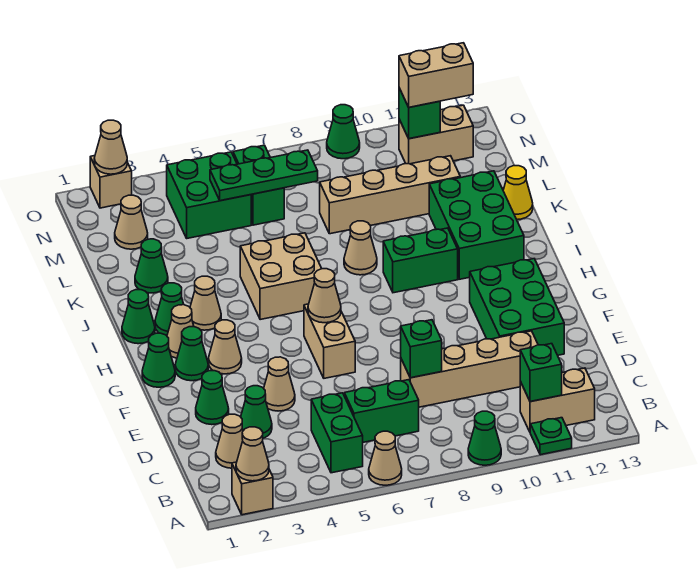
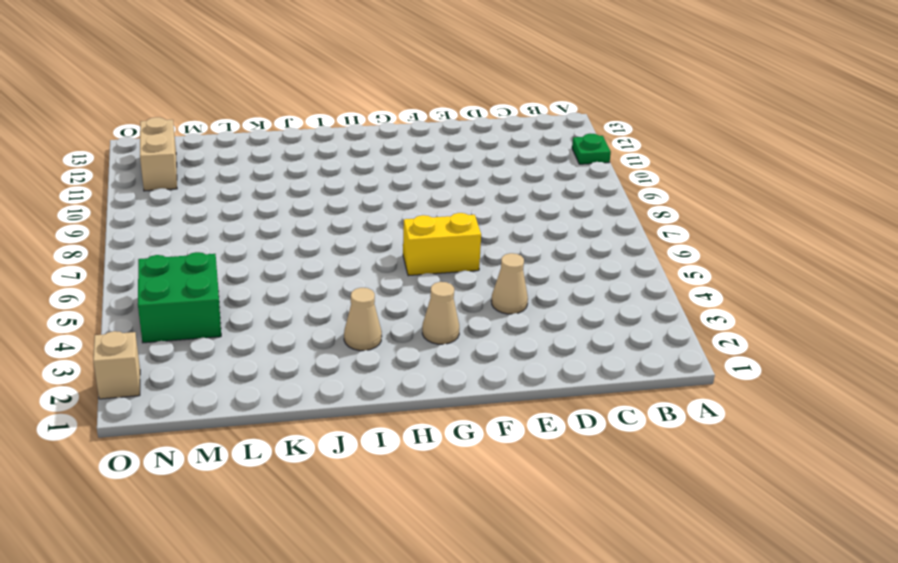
yellow 1x2 brick [403,213,481,276] -> tan 1x2 brick [304,304,355,378]
none -> tan 1x1 brick [232,462,273,515]
none -> tan 1x1 cone [369,431,402,485]
none -> green 1x1 cone [468,411,501,465]
none -> green 1x2 brick [311,393,363,473]

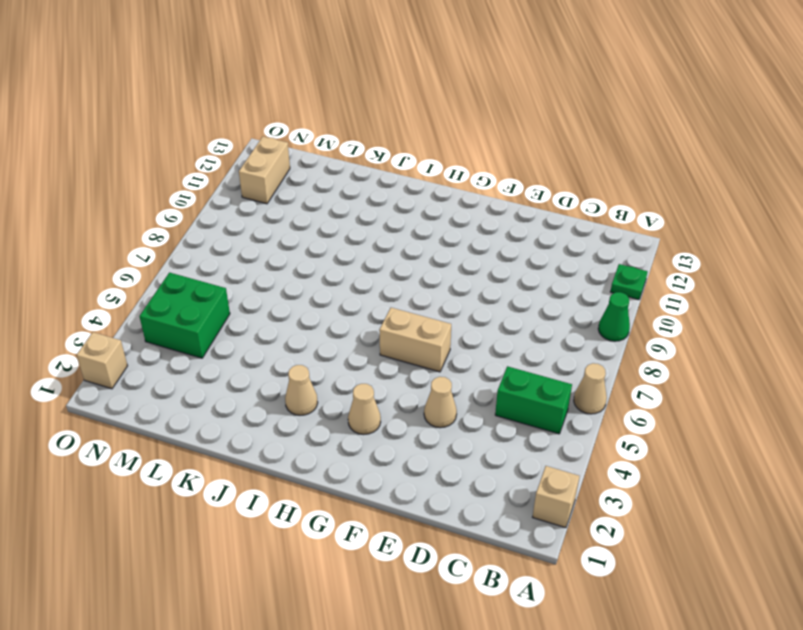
none -> tan 1x2 brick [520,368,595,432]
none -> tan 1x1 cone [216,414,243,468]
none -> green 1x2 brick [344,380,419,442]
none -> green 1x1 cone [241,386,272,438]

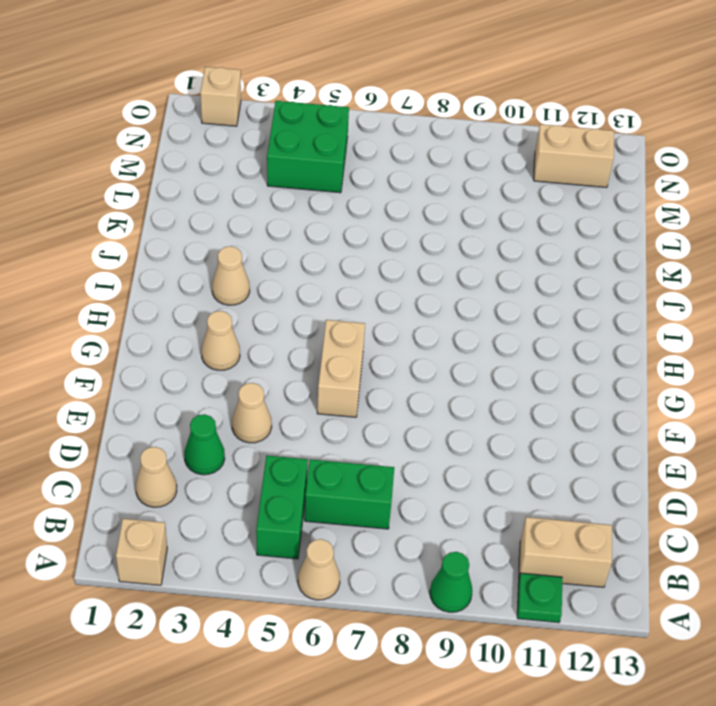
none -> tan 1x4 brick [401,331,538,407]
none -> green 1x1 cone [196,371,229,425]
none -> green 2x3 brick [470,259,564,355]
none -> green 1x1 cone [142,333,175,387]

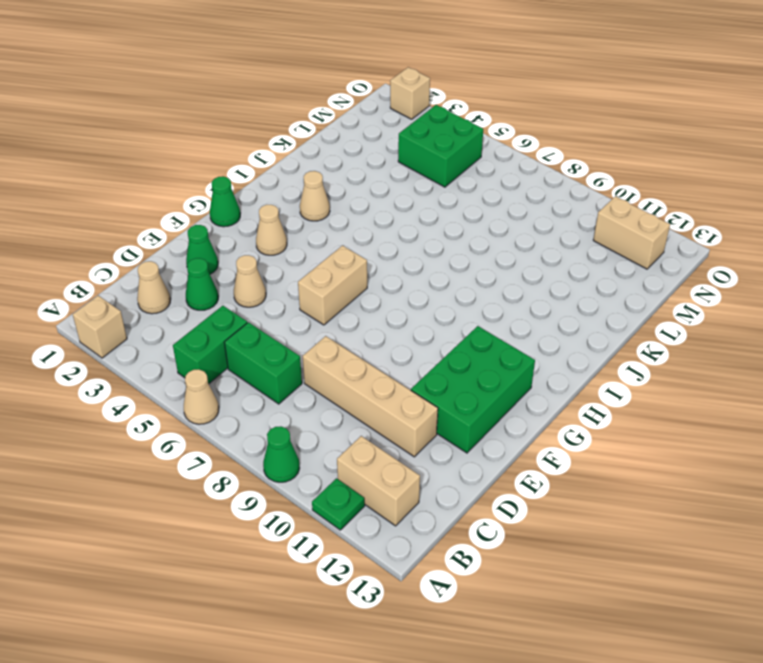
none -> green 1x1 cone [175,327,208,381]
none -> tan 1x1 cone [167,305,194,358]
none -> green 1x1 cone [122,290,155,344]
none -> green 1x1 cone [155,283,184,336]

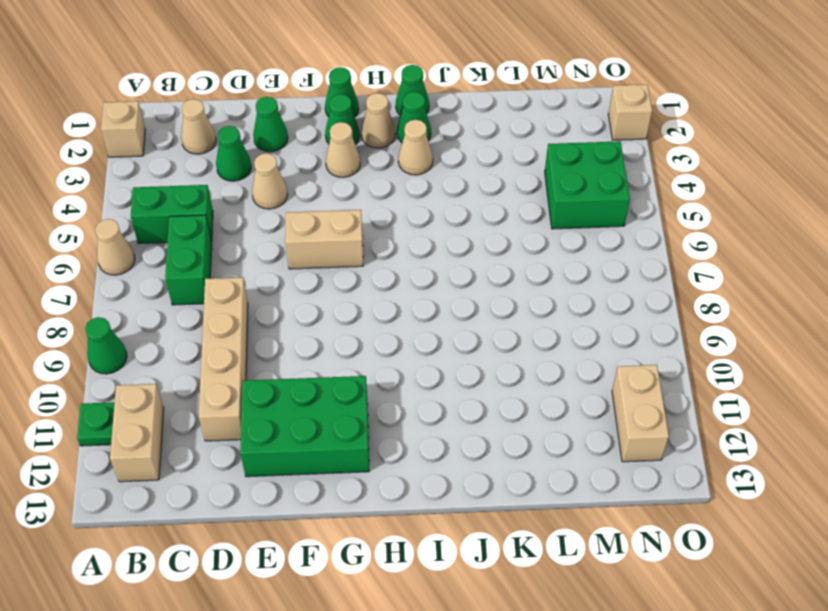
none -> tan 2x2 brick [240,233,322,320]
none -> green 1x2 brick [383,228,458,293]
none -> green 2x3 brick [429,171,524,279]
none -> tan 1x1 cone [344,221,377,275]

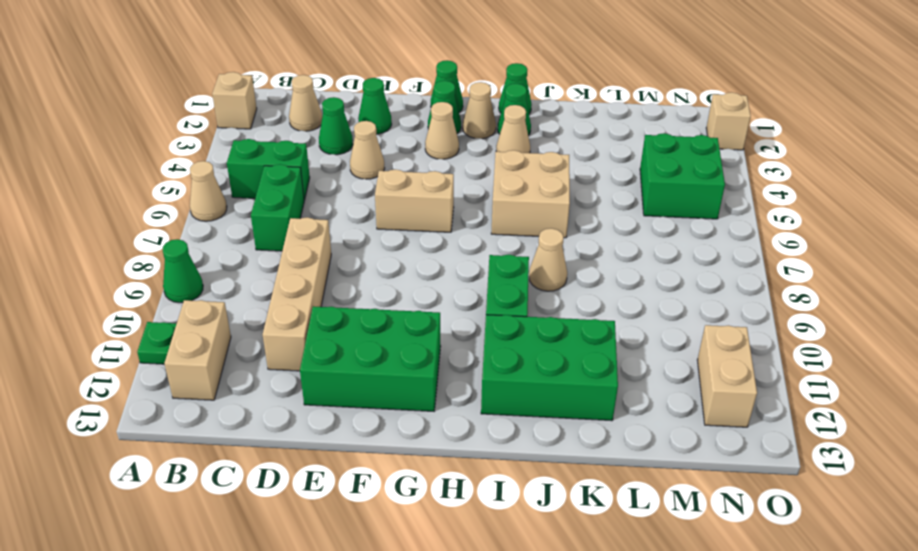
none -> green 1x1 cone [135,239,168,293]
none -> yellow 1x1 cone [503,166,533,219]
none -> tan 1x4 brick [320,156,460,234]
none -> tan 1x1 cone [115,195,148,249]

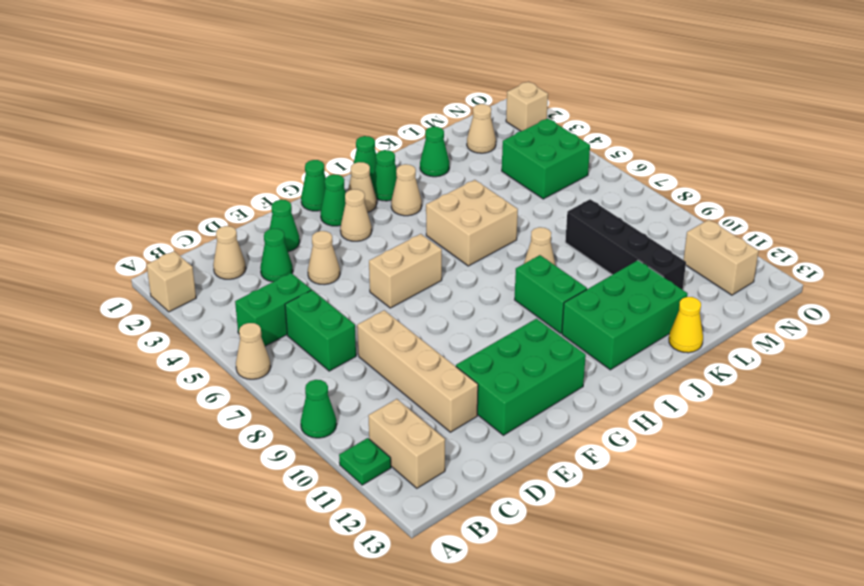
black 1x4 brick [565,199,686,290] -> tan 1x4 brick [320,156,460,234]
none -> green 1x2 brick [233,145,284,225]
none -> green 1x1 cone [327,105,360,159]
none -> tan 1x1 cone [236,427,269,481]
none -> green 1x1 brick [520,344,562,402]

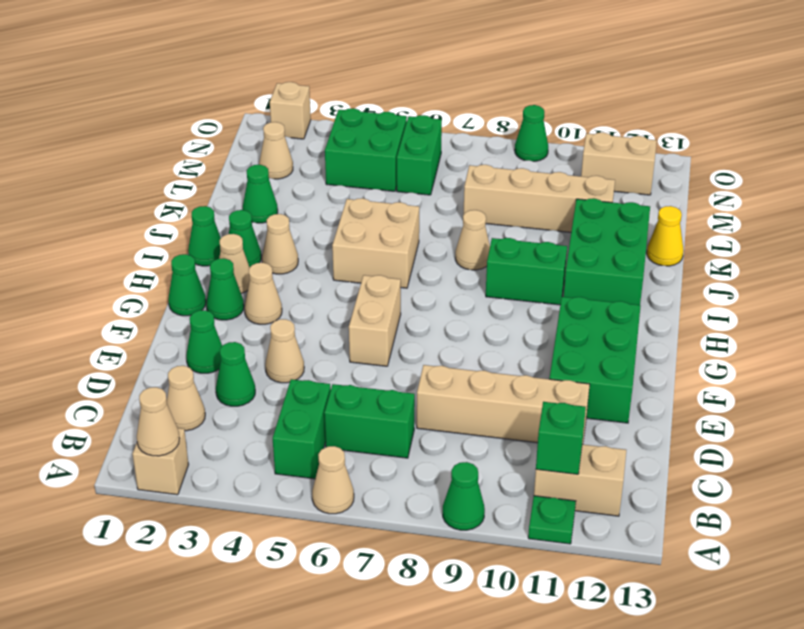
none -> green 1x1 brick [401,320,442,378]
none -> tan 1x1 cone [308,269,341,323]
none -> green 1x3 plate [210,150,318,201]
none -> green 1x1 brick [399,88,440,139]

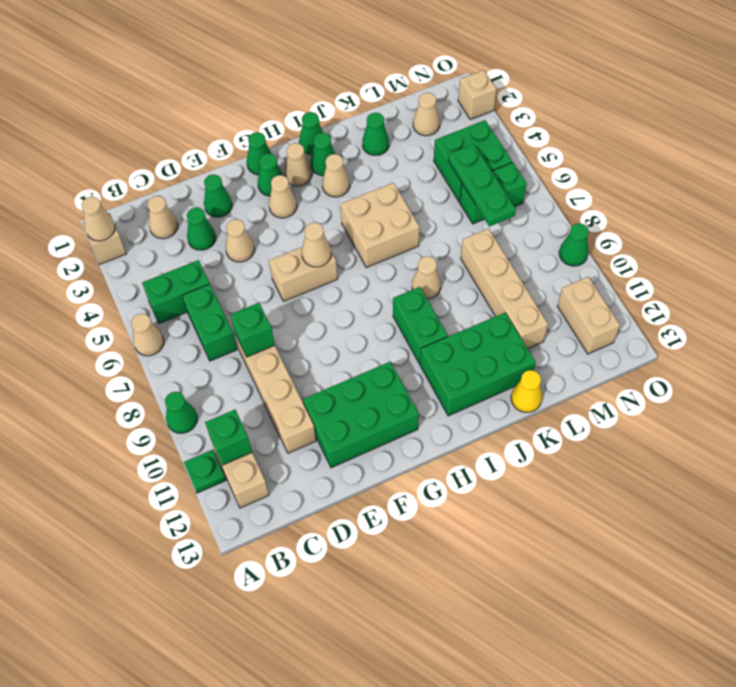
none -> green 1x1 brick [399,88,440,139]
none -> tan 1x1 cone [94,120,127,174]
none -> tan 1x2 brick [399,43,473,107]

